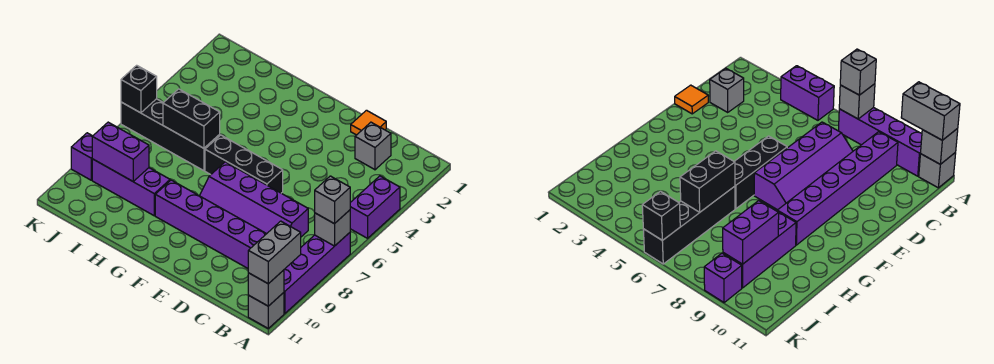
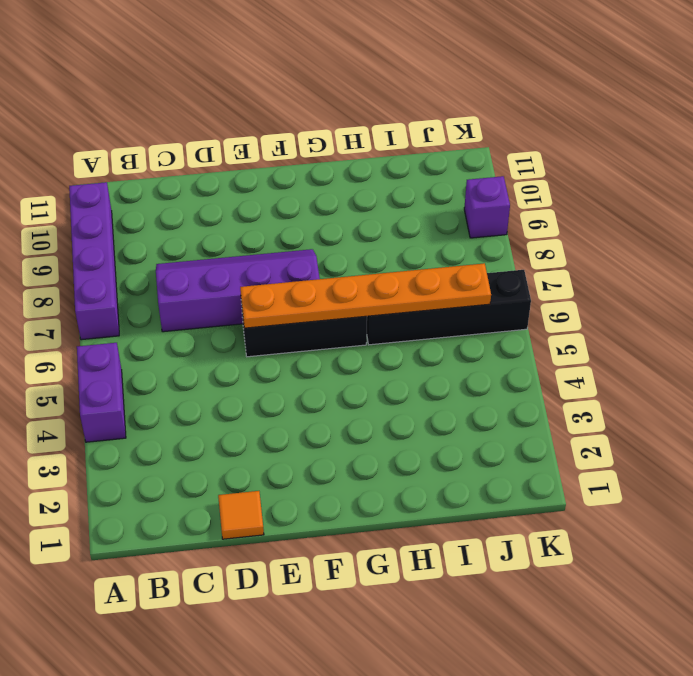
orange 1x6 plate [240,263,491,328] -> black 1x2 brick [163,89,220,148]
none -> grey 1x1 brick [248,293,284,328]
none -> purple 1x6 brick [155,180,266,268]
none -> grey 1x1 brick [355,122,391,170]

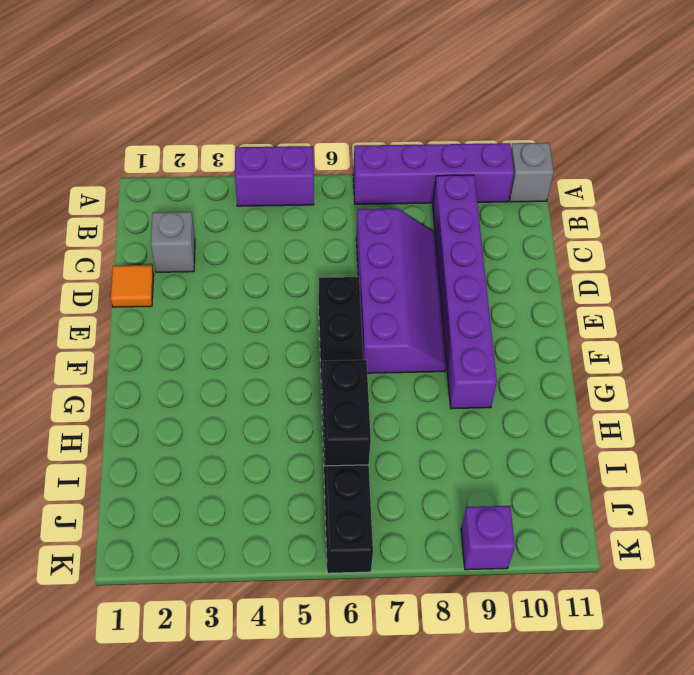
none -> purple 1x3 brick [92,159,170,216]
none -> grey 1x1 brick [315,210,350,246]
none -> grey 1x1 brick [248,270,284,306]

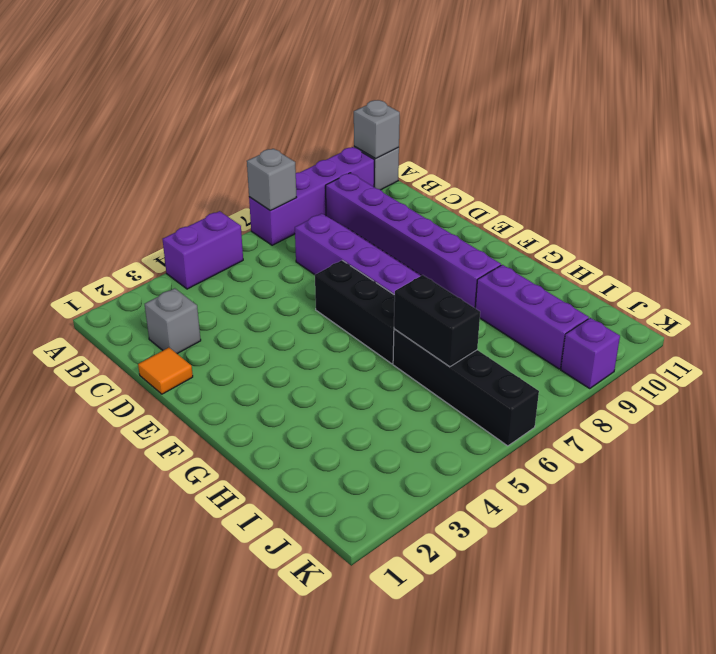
none -> purple 1x2 brick [92,122,149,182]
none -> black 1x1 brick [121,65,157,113]
none -> grey 1x1 brick [315,176,350,224]

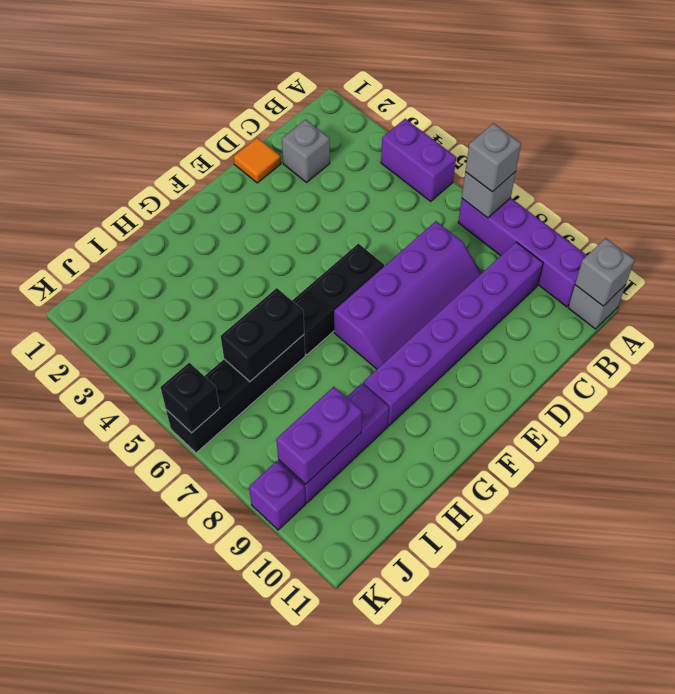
none -> grey 1x2 brick [248,221,301,284]

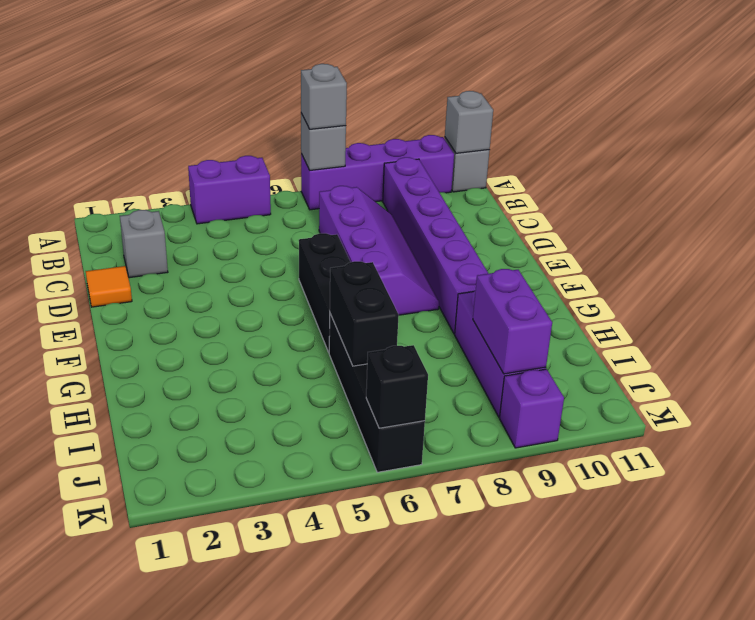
none -> grey 1x2 brick [248,221,301,284]

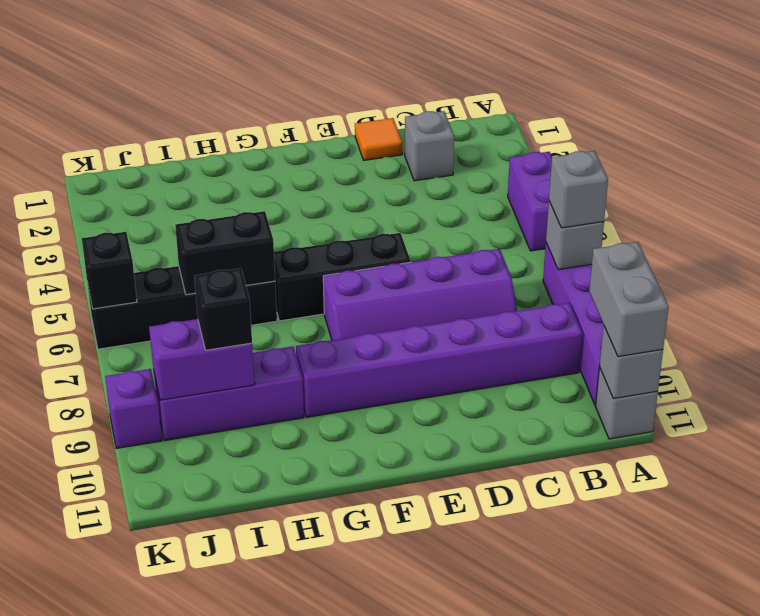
black 1x1 brick [194,268,252,350] -> none

